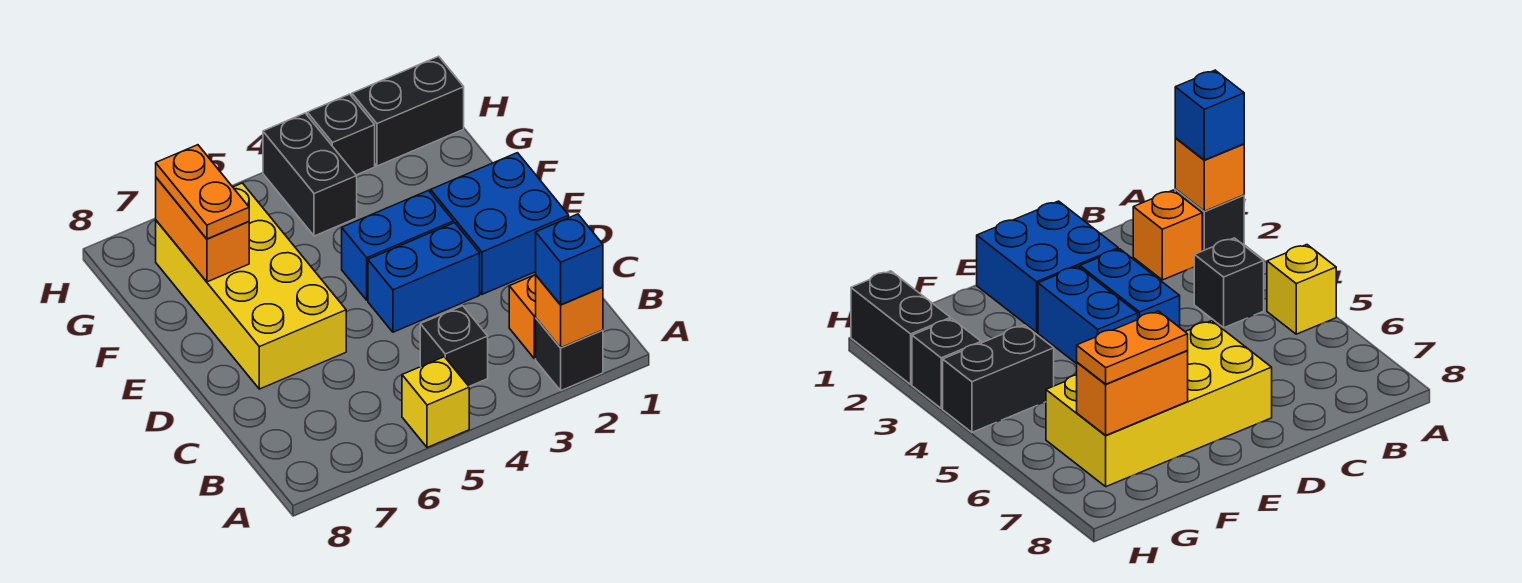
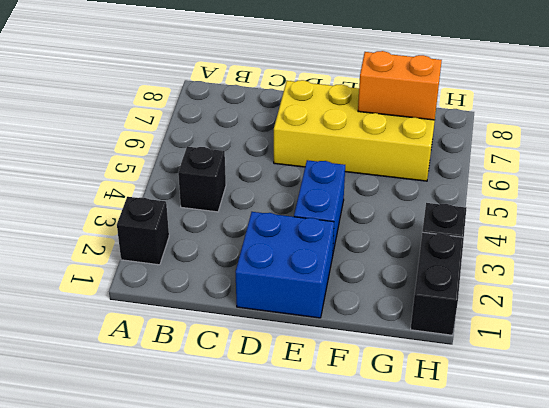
none -> yellow 1x1 brick [402,357,469,448]
none -> orange 1x1 brick [509,275,536,359]
none -> blue 1x2 brick [368,223,480,332]

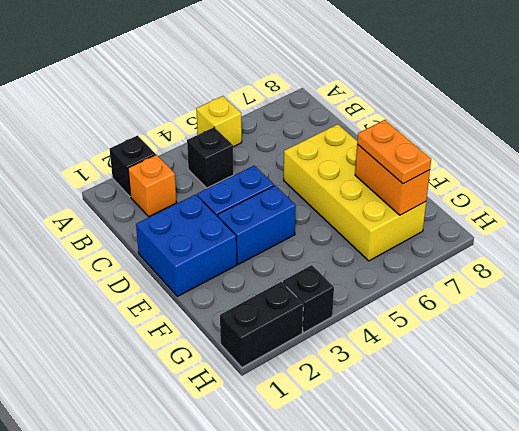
none -> black 1x2 brick [263,113,357,236]
none -> orange 1x1 brick [536,276,603,348]
none -> blue 1x1 brick [536,214,603,305]

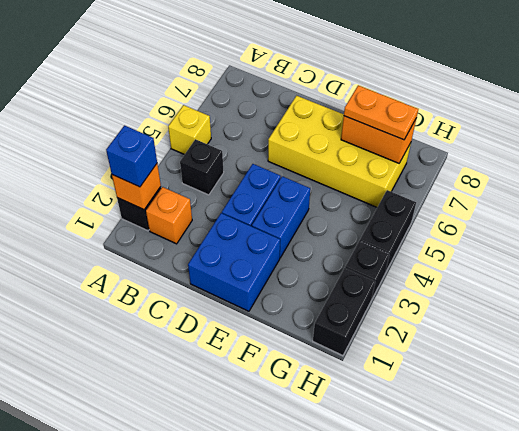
black 1x2 brick [360,190,416,273] -> black 1x2 brick turned to [263,113,357,236]

